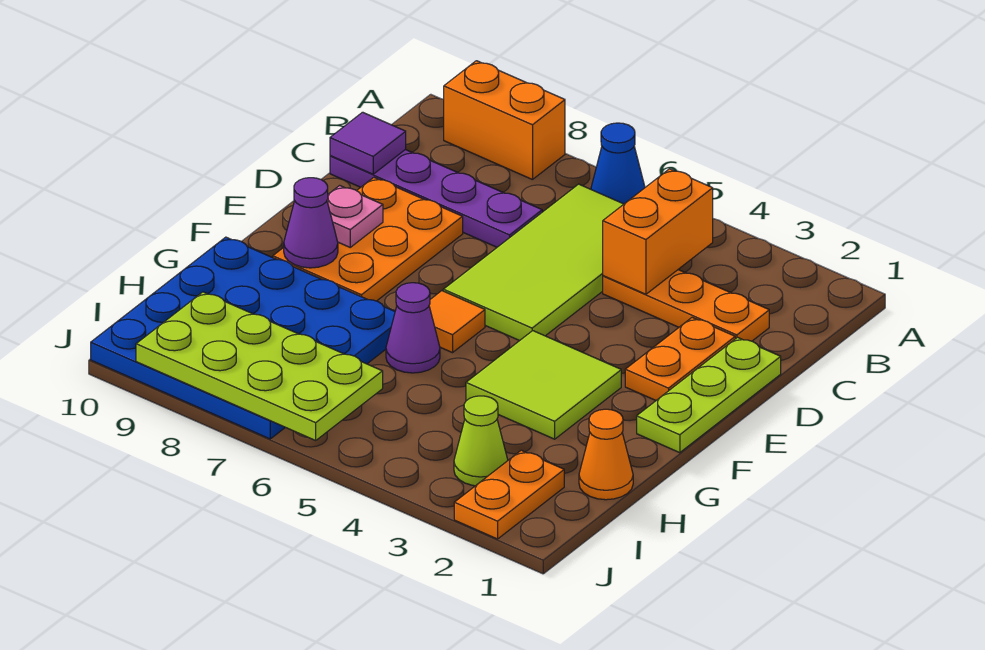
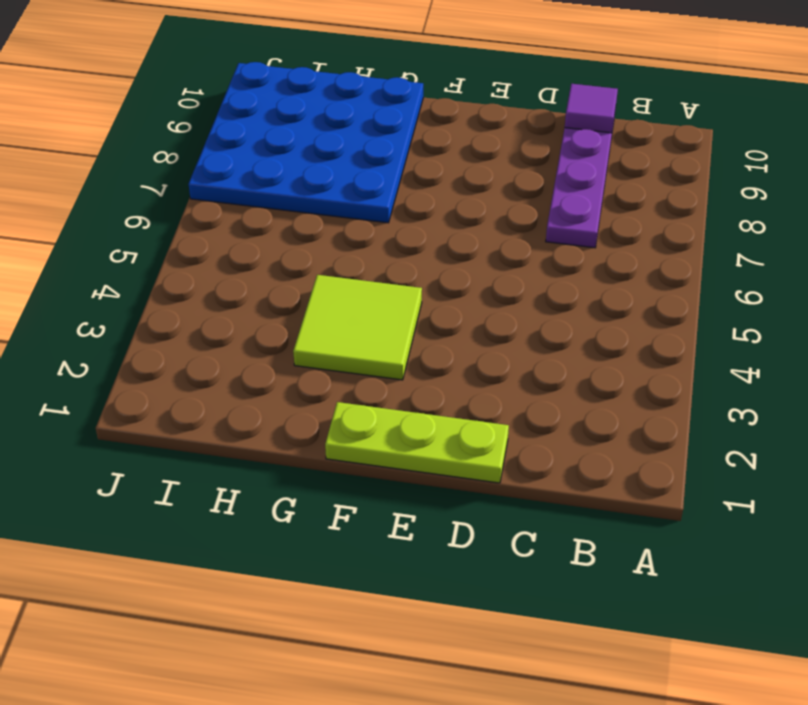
none -> blue 1x1 cone [591,123,645,204]
none -> orange 1x2 brick [444,61,565,180]
none -> lime 2x4 tile [443,184,624,341]

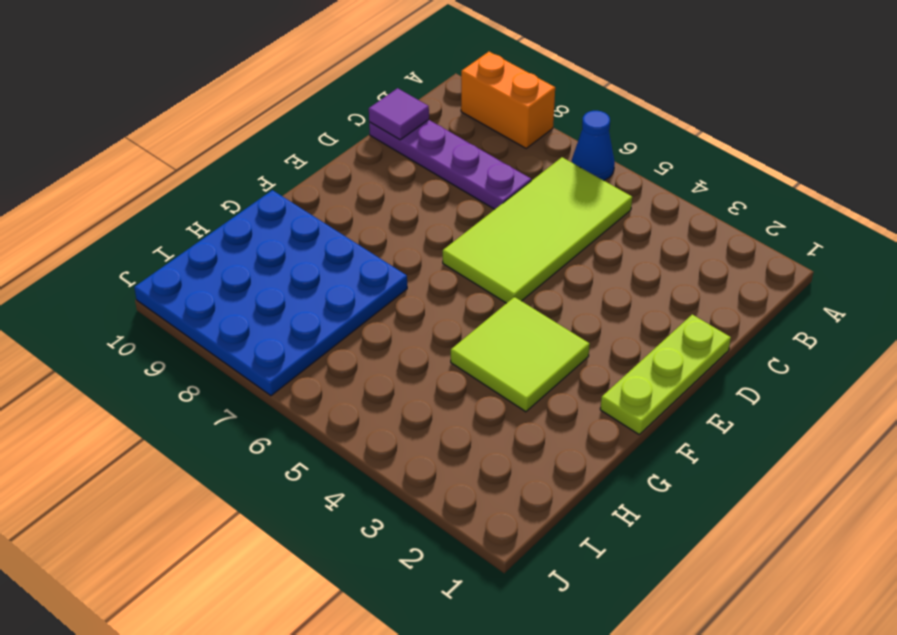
none -> orange 1x3 plate [603,270,769,341]
none -> orange 1x2 plate [625,318,735,400]
none -> orange 2x3 plate [273,177,463,301]

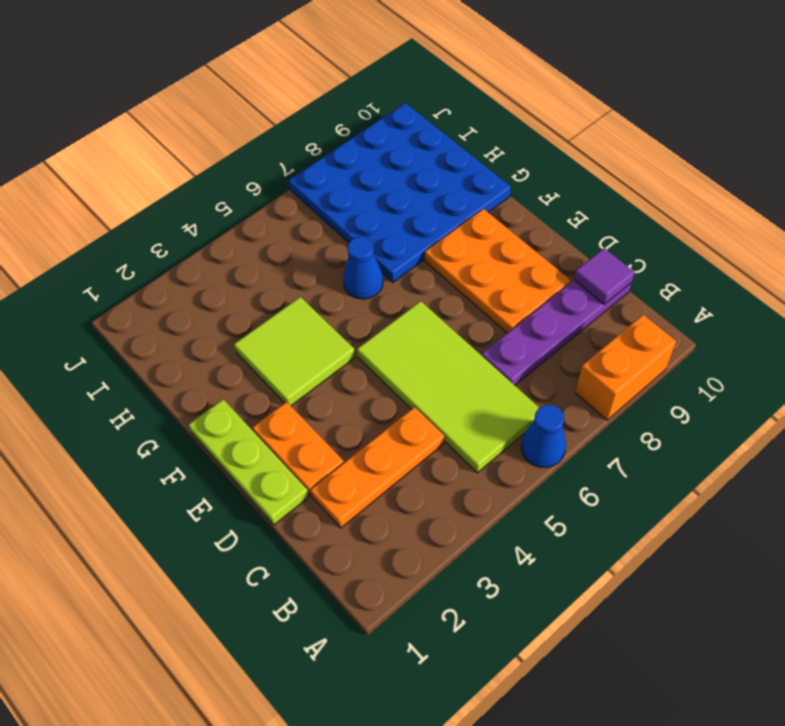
blue 1x1 cone [343,237,383,299] -> purple 1x1 cone [386,283,440,373]
none -> orange 1x1 tile [429,291,485,353]
none -> orange 1x1 cone [579,409,633,500]
none -> orange 1x2 plate [454,450,564,539]

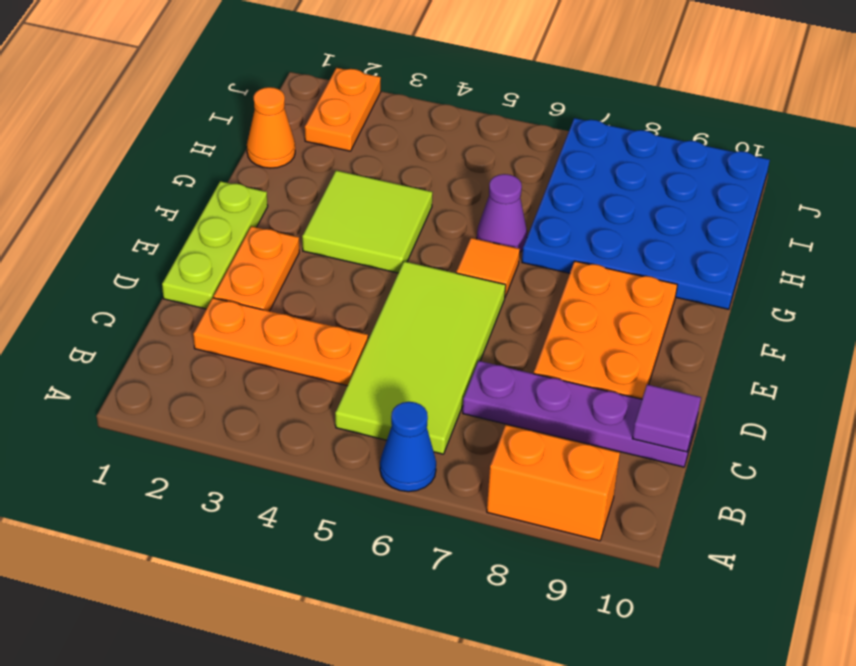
none -> lime 1x1 cone [454,396,508,486]
none -> orange 1x2 brick [603,169,713,294]
none -> pink 1x1 plate [327,186,383,247]

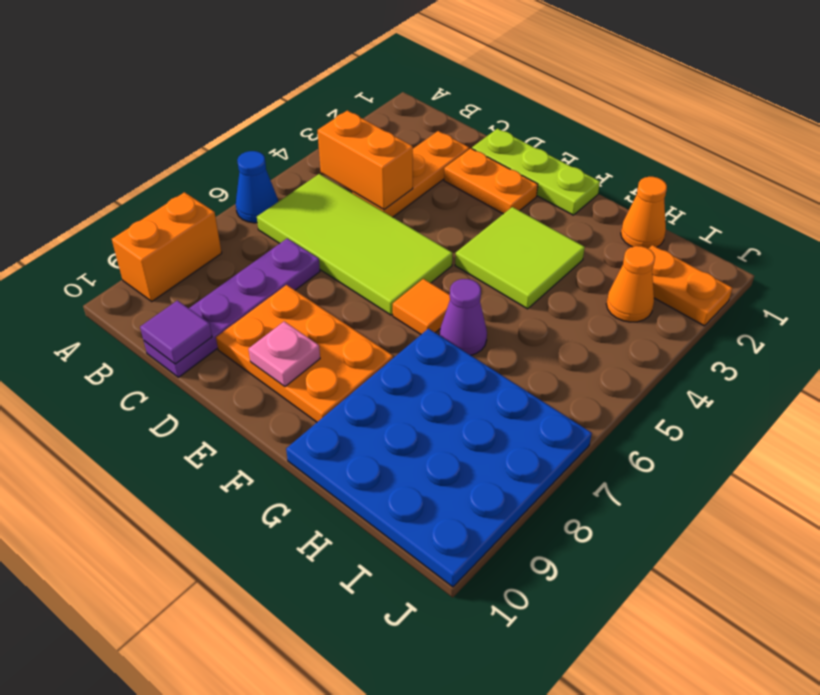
orange 1x1 cone [606,246,655,322] -> lime 1x1 cone [454,396,508,486]
none -> purple 1x1 cone [284,178,338,268]
none -> lime 2x4 plate [136,292,383,440]

